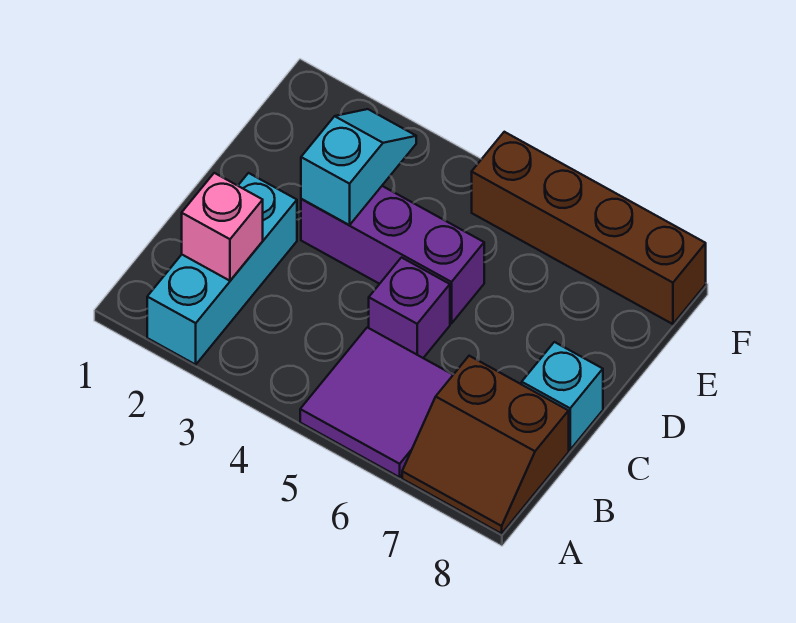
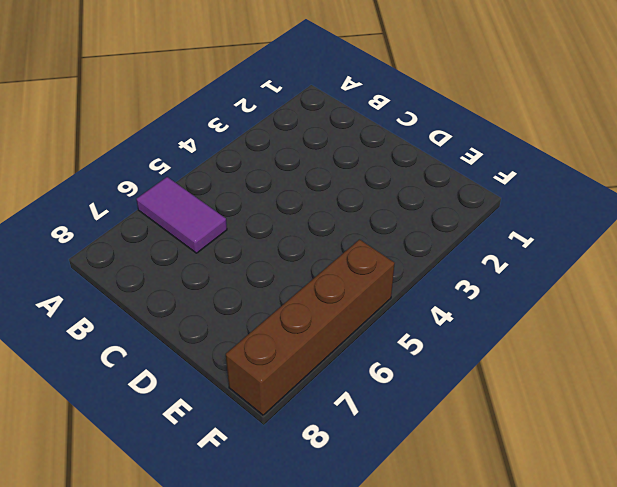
purple 1x2 tile [136,177,227,253] -> purple 2x2 tile [300,327,453,477]
none -> cyan 1x3 brick [147,173,297,365]
none -> brown 2x2 slope [402,356,569,534]

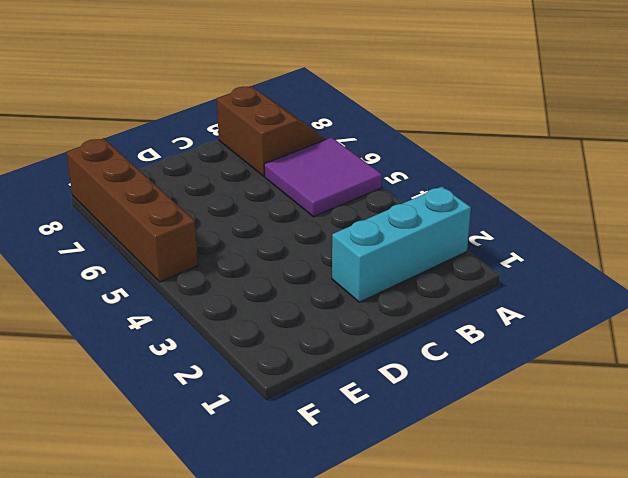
none -> purple 1x1 brick [369,258,450,358]
none -> cyan 1x1 brick [522,342,603,450]

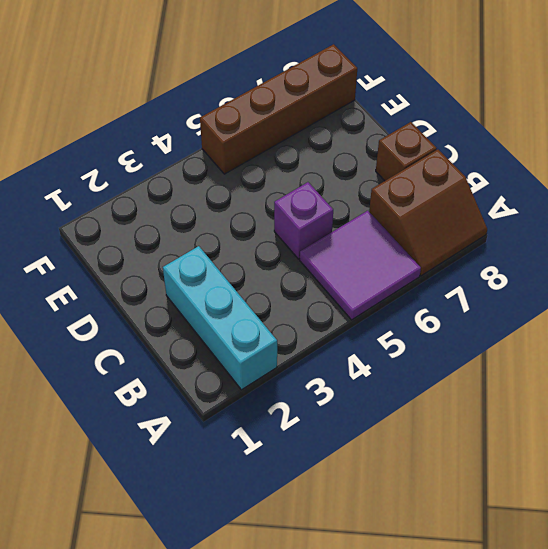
brown 1x1 brick [376,122,437,181] -> cyan 1x1 brick [522,342,603,450]
none -> purple 1x3 brick [301,186,484,323]
none -> pink 1x1 brick [182,173,263,281]

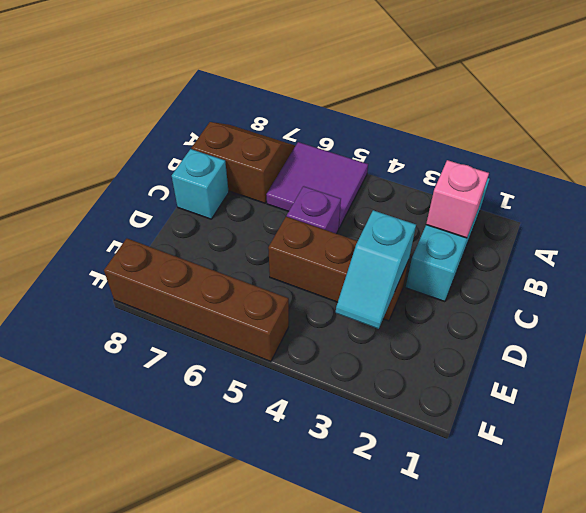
brown 1x3 brick [268,217,409,321] -> purple 1x3 brick [301,186,484,323]

